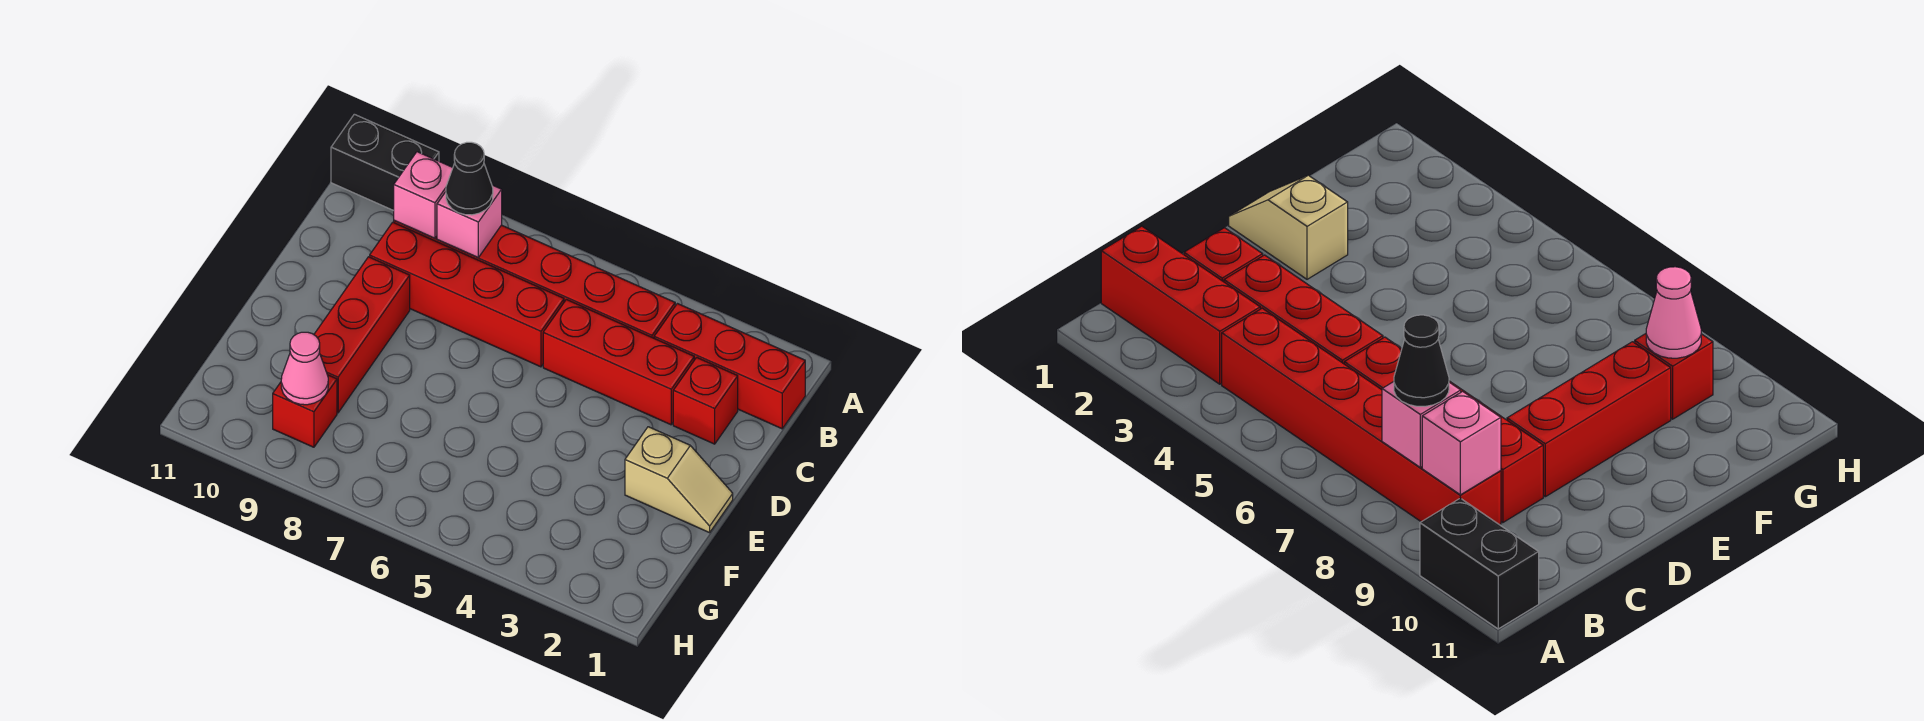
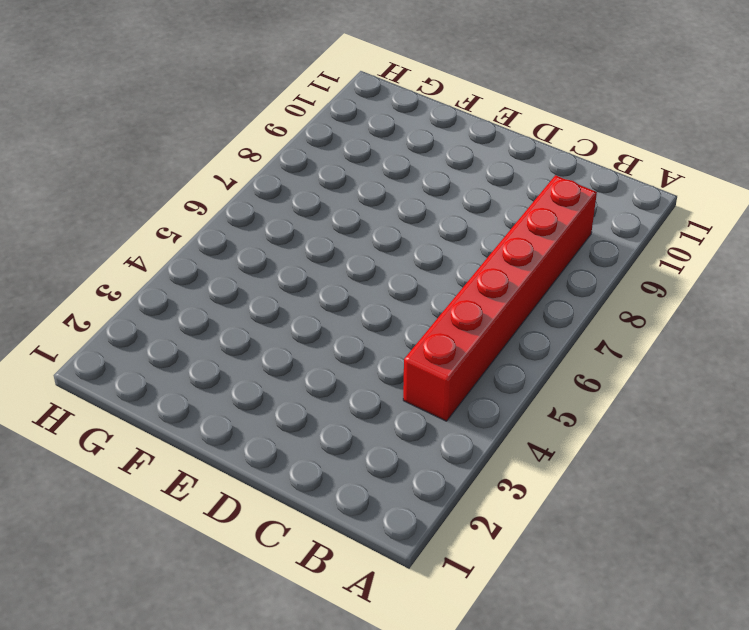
none -> black 1x2 brick [331,114,439,211]
none -> red 1x3 brick [654,304,805,429]
none -> red 1x1 brick [673,357,738,444]

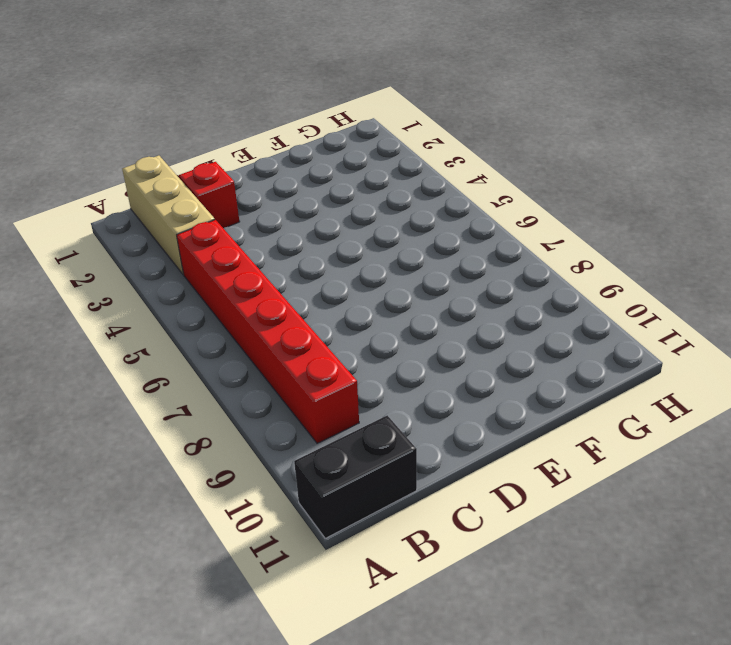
black 1x2 brick [294,415,417,538] -> black 1x2 brick turned to [331,114,439,211]
tan 1x3 brick [122,156,215,275] -> red 1x3 brick [654,304,805,429]
none -> red 1x3 brick [543,299,694,425]
none -> red 1x4 brick [370,222,564,367]
none -> red 1x3 brick [314,257,410,413]

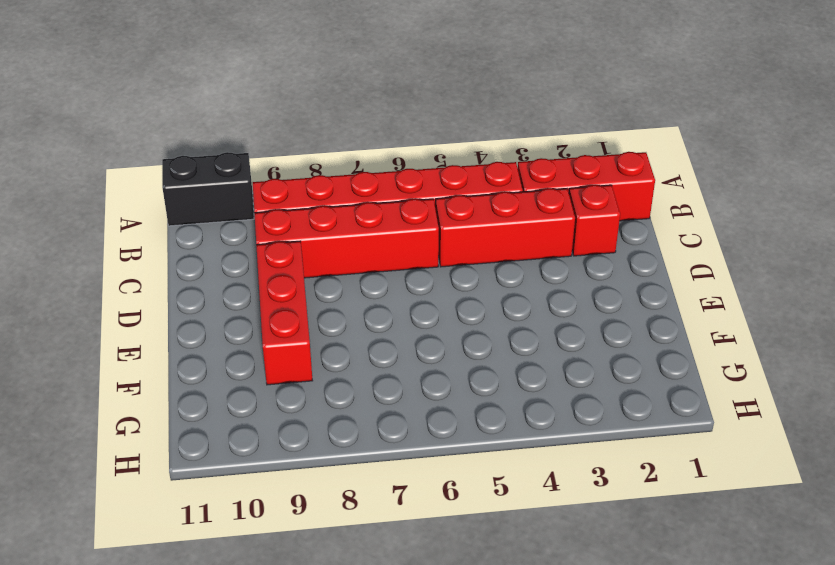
none -> tan 1x2 slope [625,427,733,533]
none -> red 1x1 brick [273,375,337,447]
none -> pink 1x1 brick [437,185,502,257]

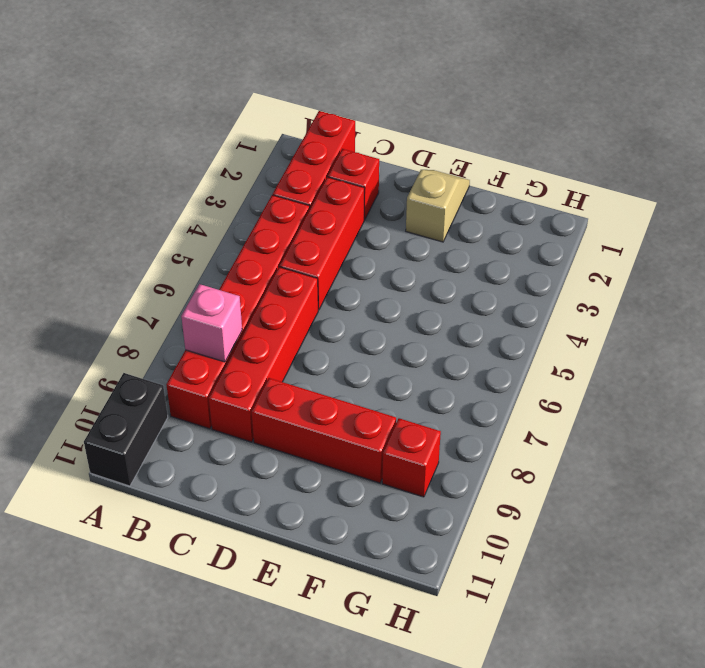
none -> pink 1x1 brick [394,152,453,238]
none -> pink 1x1 cone [281,332,328,405]
none -> black 1x1 cone [446,142,493,215]

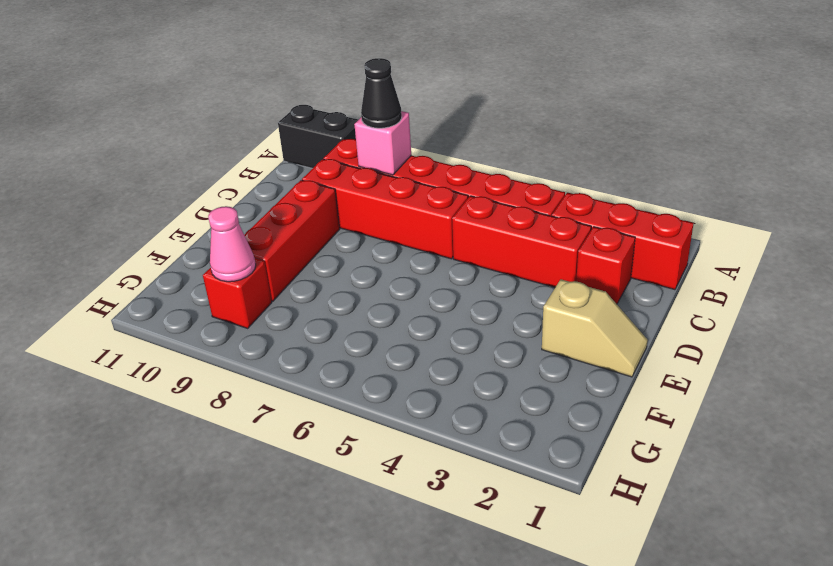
none -> pink 1x1 brick [394,152,453,238]

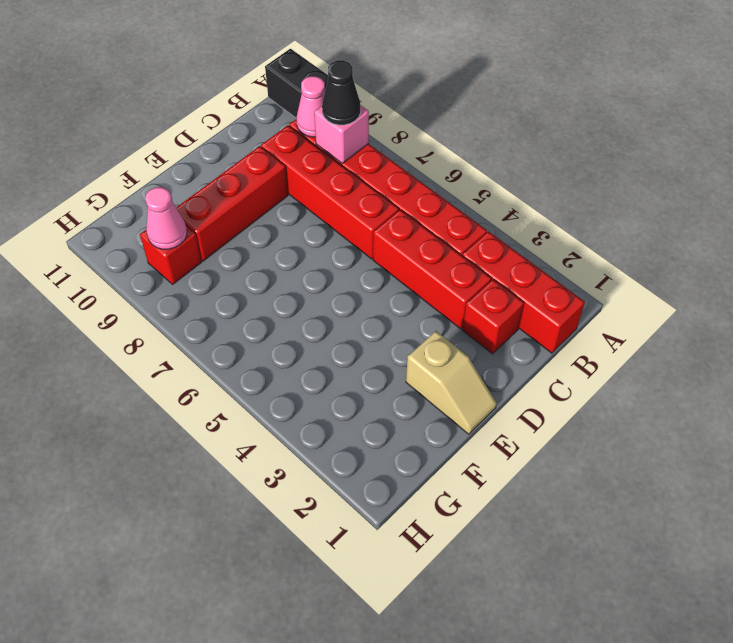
pink 1x1 cone [297,76,325,137] -> pink 1x1 brick [394,152,453,238]

